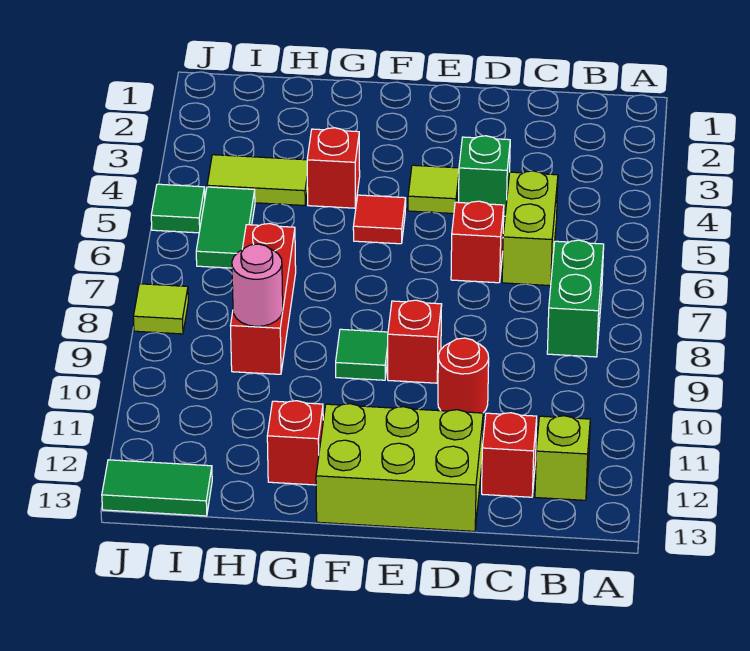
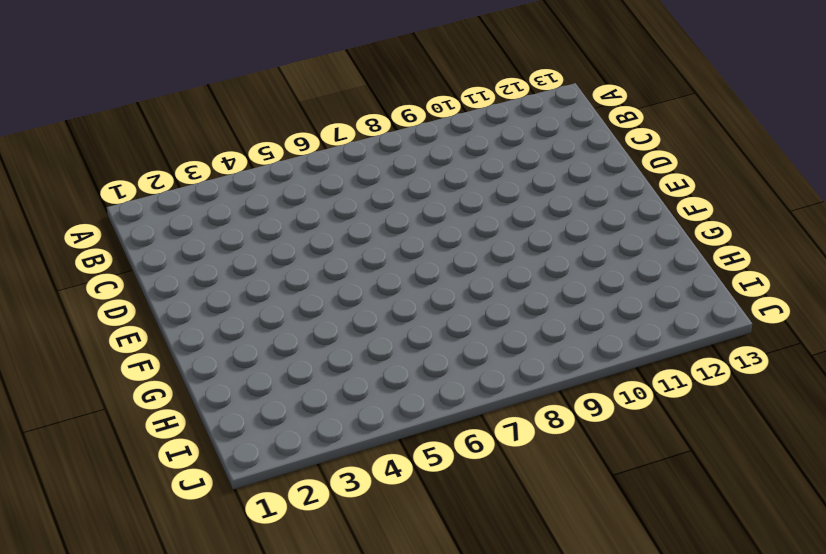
none -> green 1x2 brick [547,240,604,357]
none -> lime 1x1 brick [535,416,590,500]
none -> lime 1x2 brick [502,171,558,286]

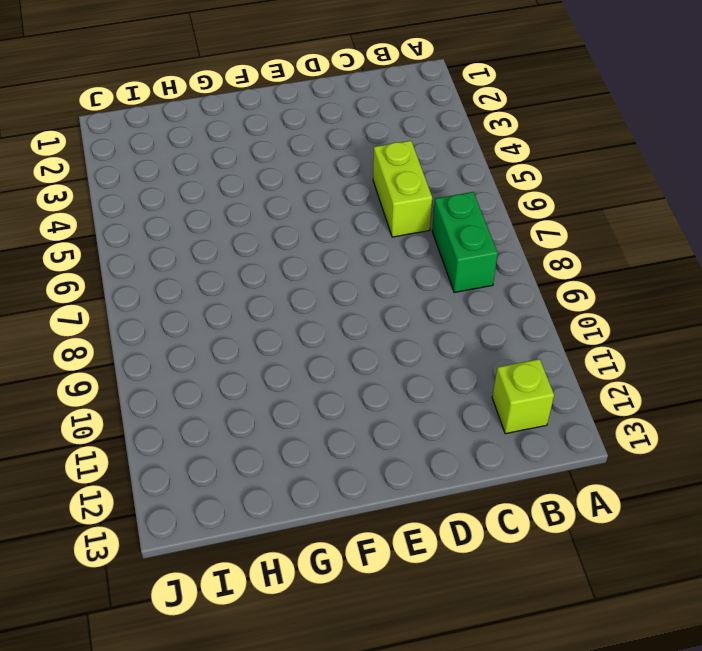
none -> red 1x1 brick [482,413,537,497]
none -> green 1x1 brick [459,136,510,216]
none -> red 1x1 brick [451,201,504,283]

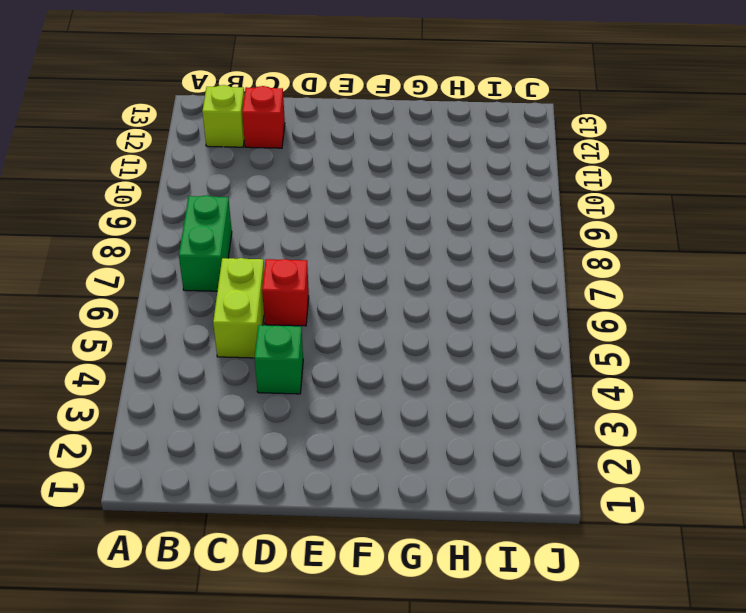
none -> red 1x1 round brick [438,338,489,413]
none -> lime 2x3 brick [316,404,483,531]
none -> lime 1x1 tile [408,165,459,214]

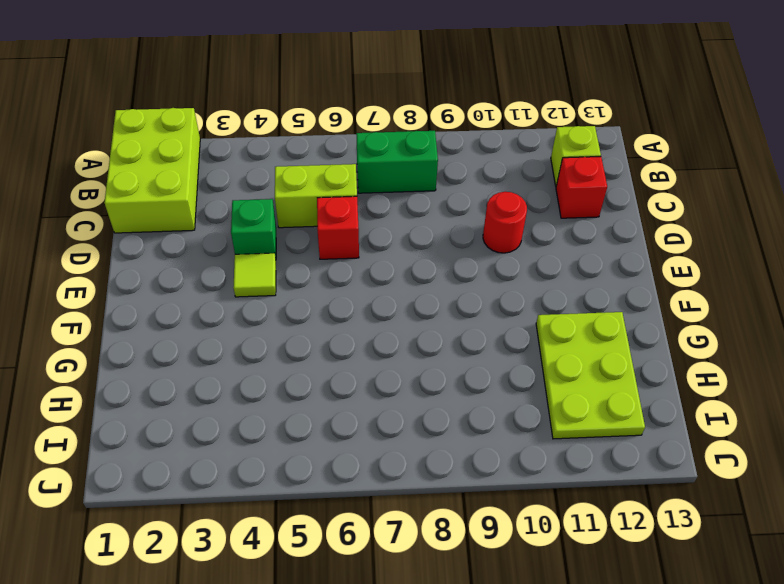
lime 2x3 brick [104,108,200,233] -> lime 2x3 brick moved to [316,404,483,531]
lime 2x3 plate [536,312,645,439] -> red 1x1 brick [267,401,323,485]
none -> red 1x1 brick [388,300,442,383]
none -> red 1x1 tile [353,195,406,244]
none -> green 1x1 tile [336,329,388,380]

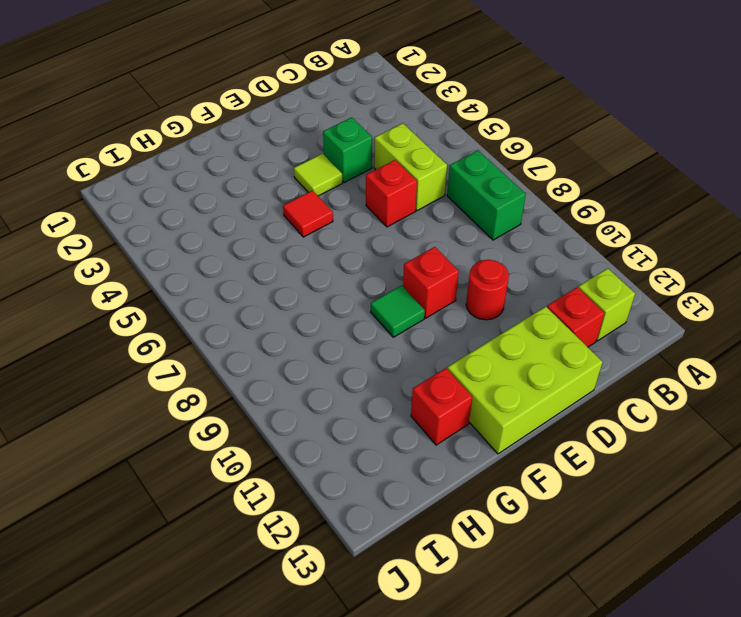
none -> red 1x1 brick [307,128,360,208]
none -> lime 1x2 tile [207,155,308,205]
none -> red 1x3 brick [231,224,296,374]

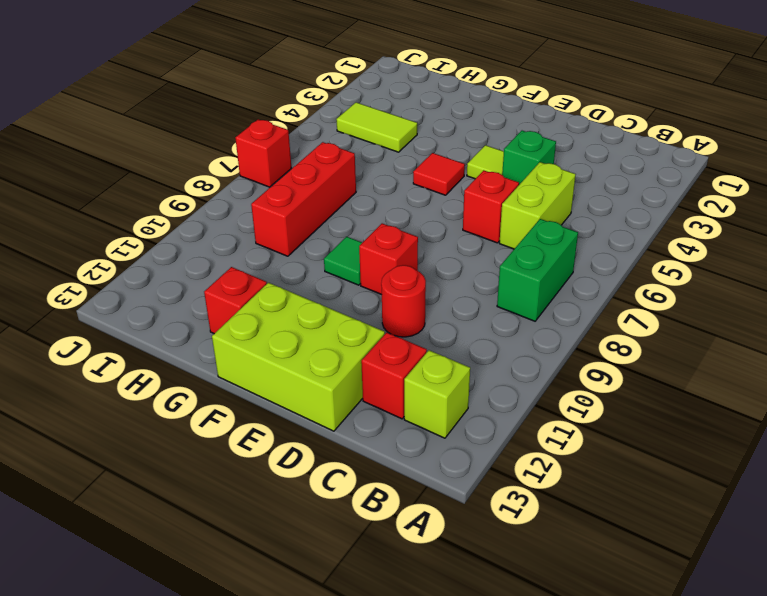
red 1x1 brick [235,119,292,187] -> red 1x1 brick moved to [307,128,360,208]
none -> green 1x2 tile [196,187,255,268]
none -> green 1x2 tile [102,460,212,516]
none -> green 1x1 tile [151,184,205,233]

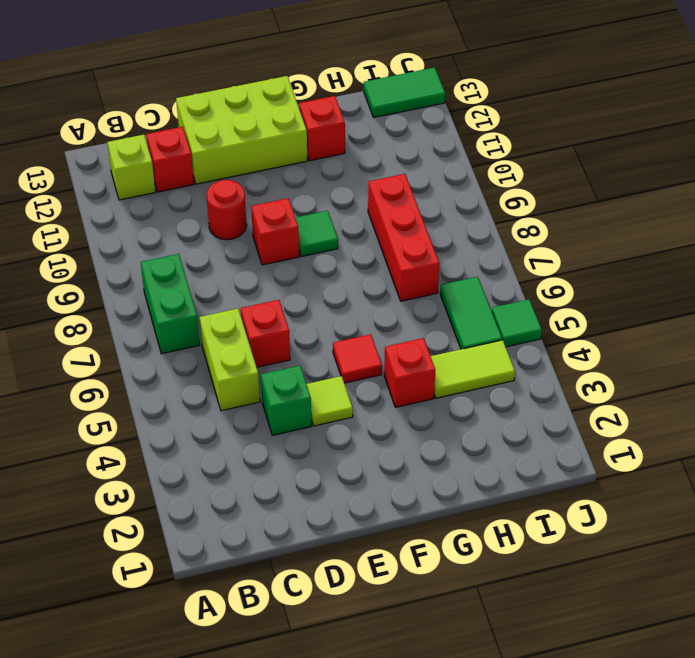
none -> lime 1x1 tile [133,284,188,334]
none -> pink 1x1 round brick [232,244,283,326]

